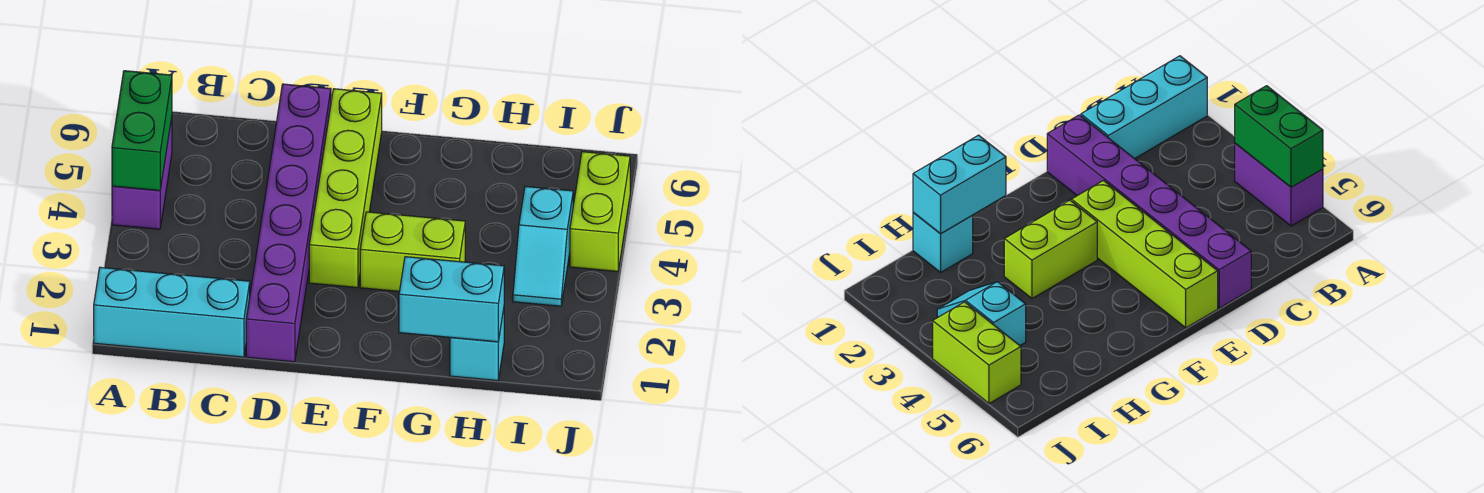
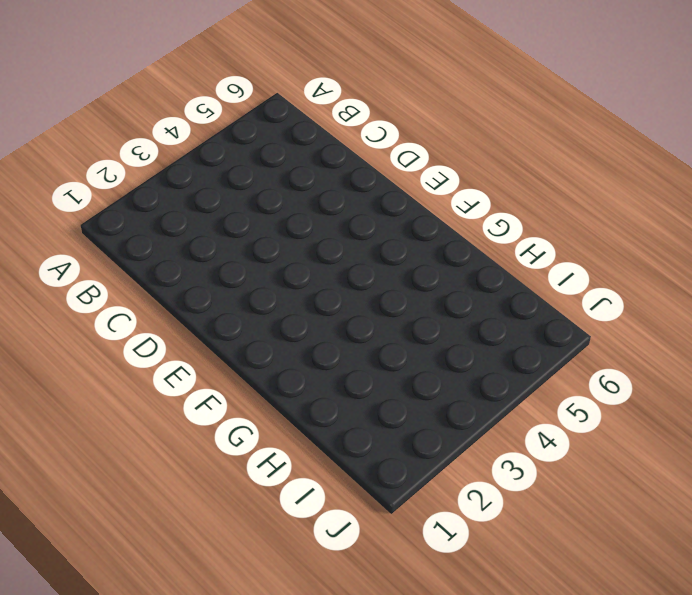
none -> cyan 1x3 brick [94,267,250,357]
none -> purple 1x2 brick [112,117,172,229]

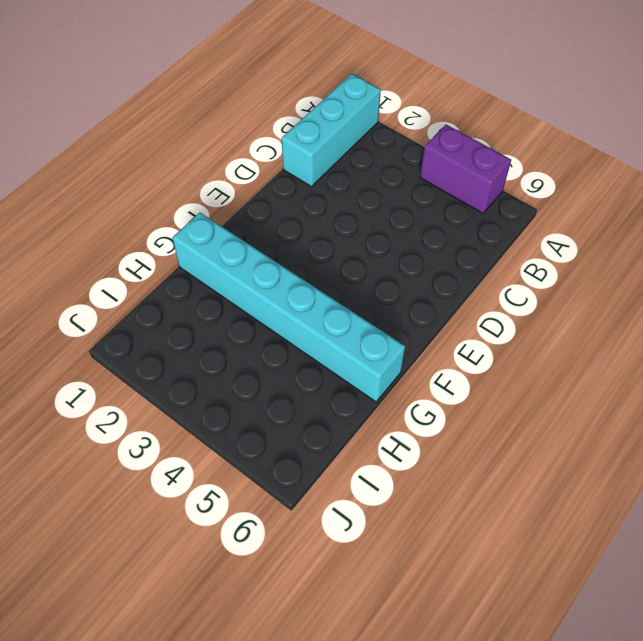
cyan 1x6 brick [173,213,405,402] -> lime 1x2 brick [360,212,465,291]
none -> purple 1x6 brick [246,84,331,362]
none -> lime 1x4 brick [309,89,382,288]

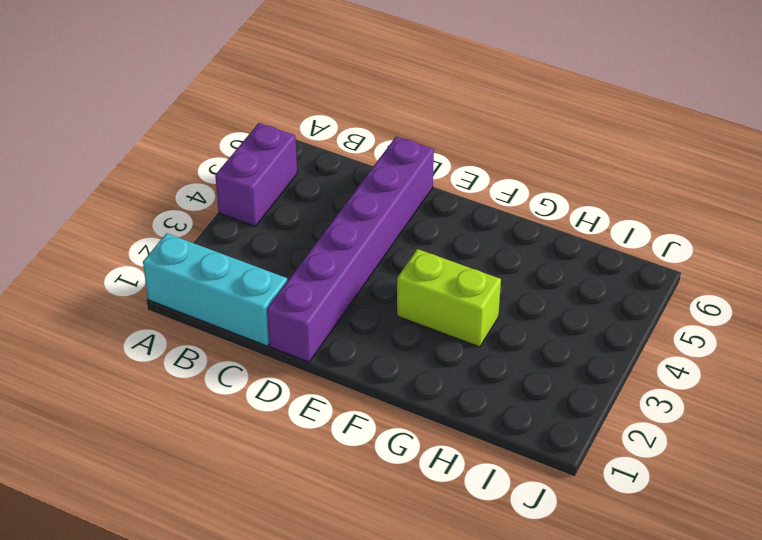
none -> lime 1x4 brick [309,89,382,288]
none -> cyan 1x1 brick [450,309,504,381]

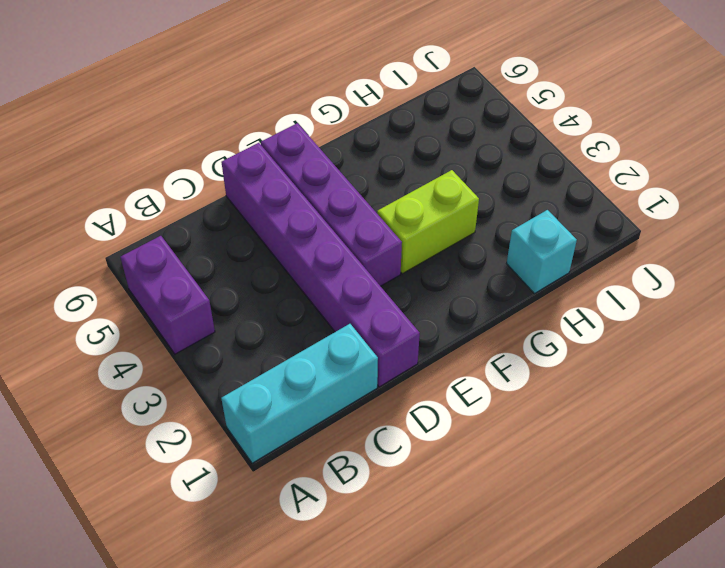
purple 1x4 brick [261,123,402,286] -> lime 1x4 brick [309,89,382,288]
none -> cyan 1x2 slope [513,186,573,306]
none -> lime 1x2 brick [570,152,630,272]

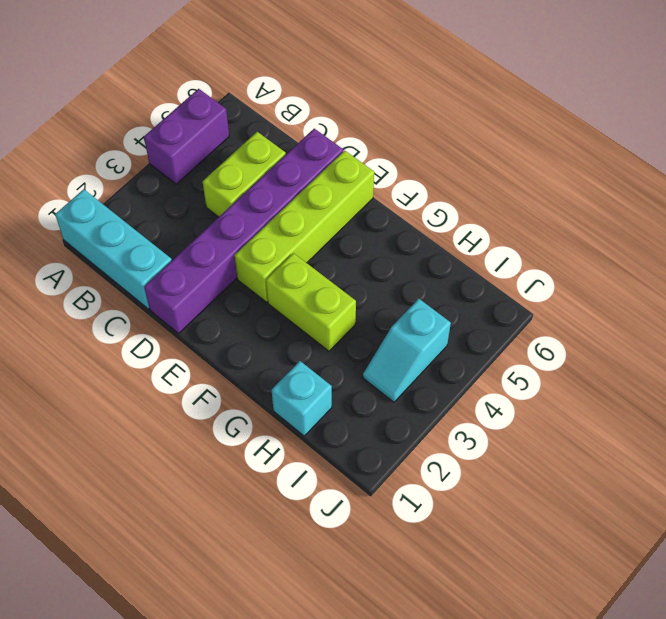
lime 1x2 brick [203,132,286,217] -> lime 1x2 brick moved to [570,152,630,272]
none -> green 1x2 brick [112,71,172,191]
none -> cyan 1x2 brick [399,257,504,342]

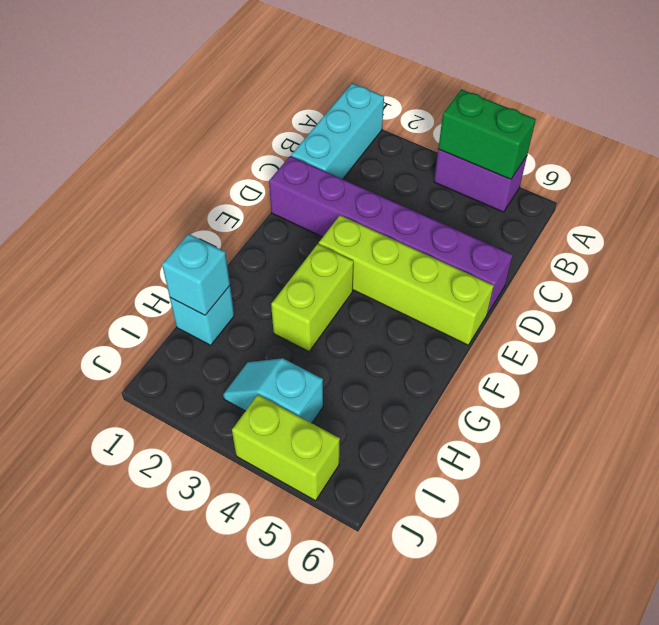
cyan 1x1 brick [162,234,230,315] -> cyan 1x2 brick [399,257,504,342]

